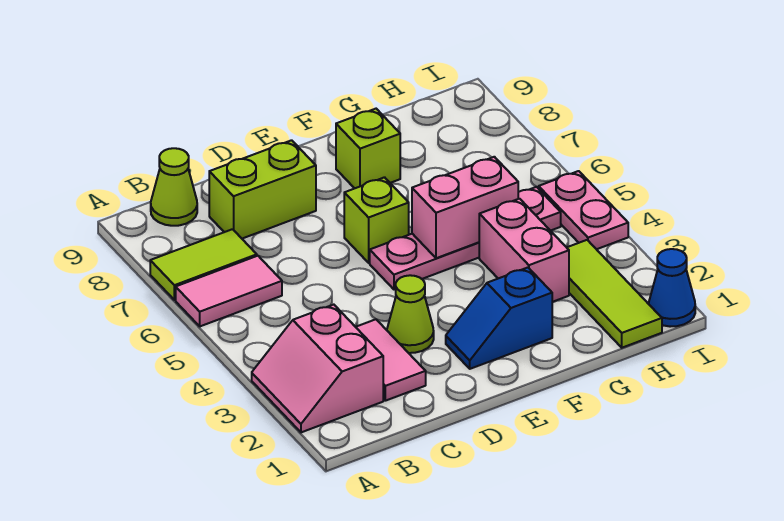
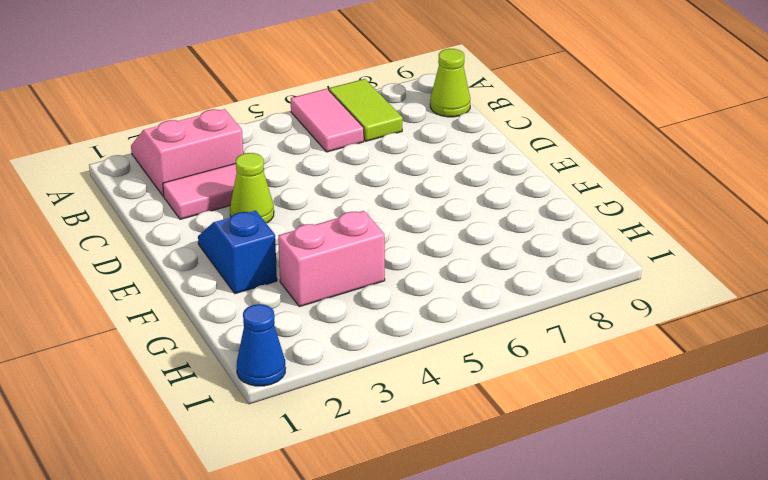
none -> lime 1x2 brick [209,140,316,239]
none -> pink 1x4 plate [370,187,561,289]
none -> lime 1x1 brick [344,177,409,263]

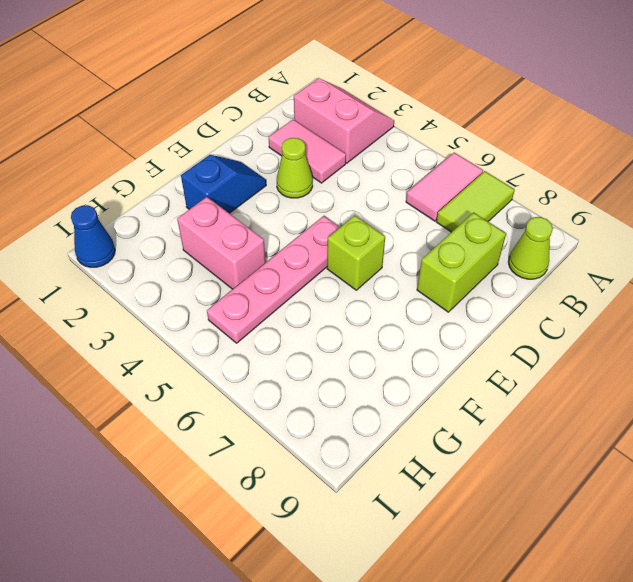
none -> lime 1x1 brick [336,109,400,188]
none -> lime 1x3 tile [567,240,662,348]
none -> pink 1x2 plate [539,171,628,249]

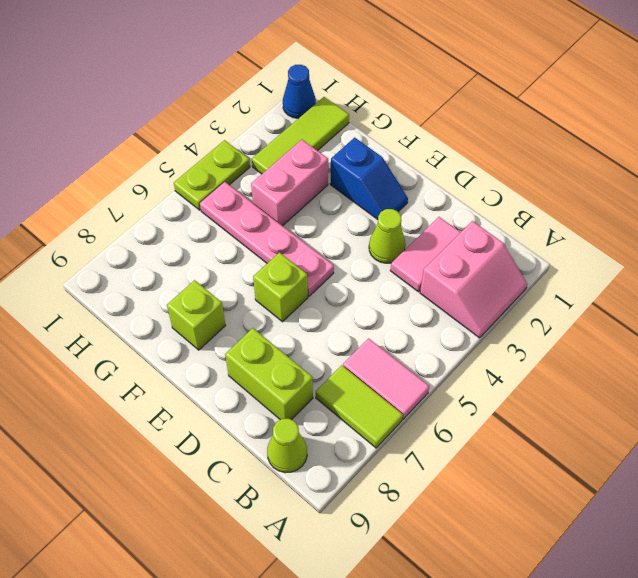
lime 1x2 plate [174,140,250,210] -> pink 1x2 plate [539,171,628,249]
none -> pink 1x2 brick [412,157,518,258]

